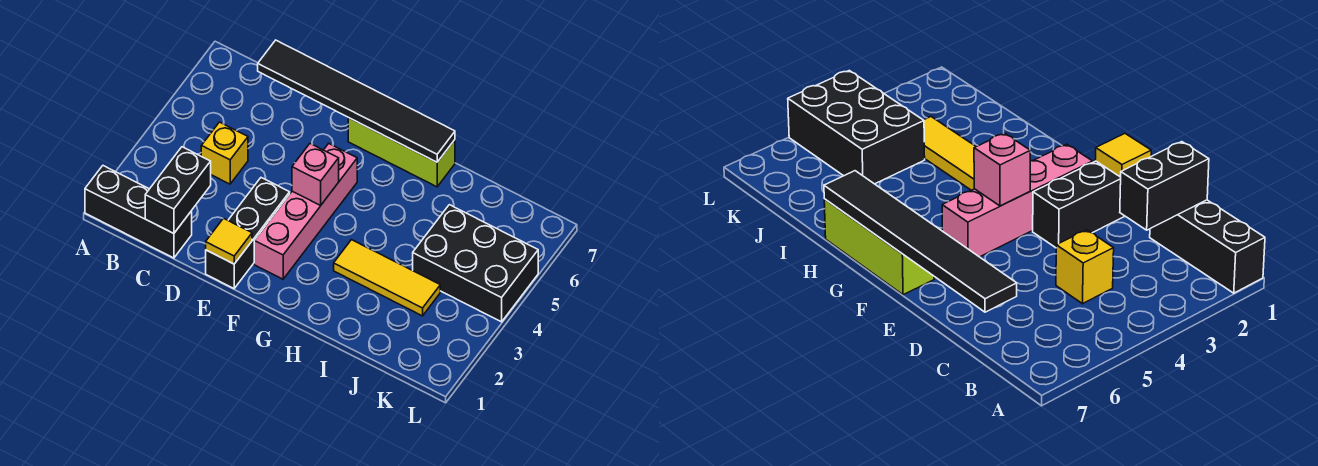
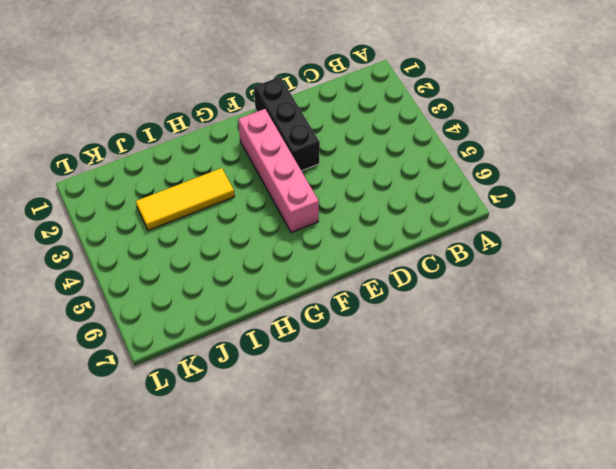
none -> black 1x3 brick [85,166,192,258]
none -> yellow 1x1 brick [201,122,248,184]

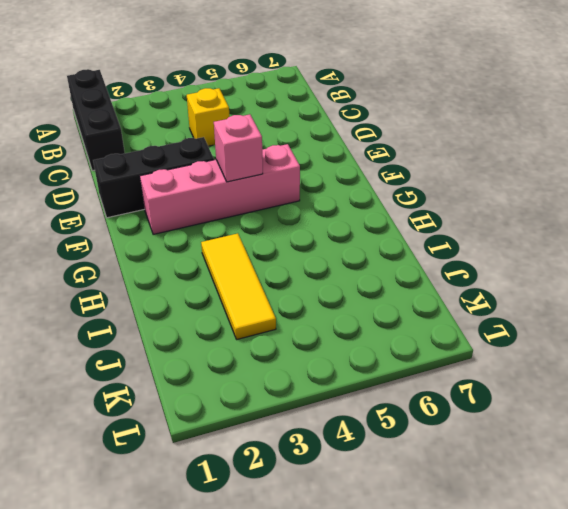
none -> lime 1x3 brick [348,118,455,187]
none -> black 2x3 brick [413,205,538,322]

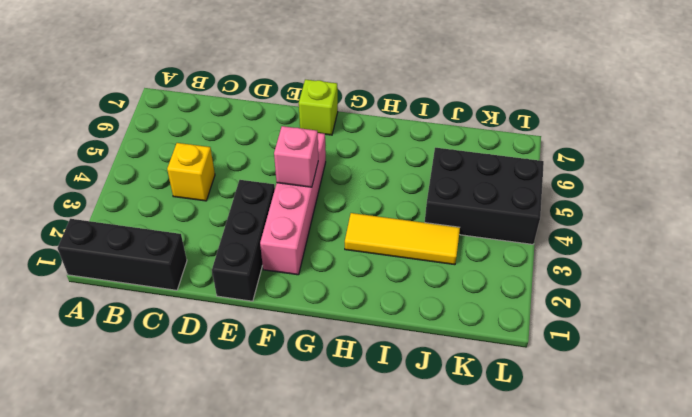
lime 1x1 brick [299,79,338,135] -> lime 1x3 brick [348,118,455,187]
none -> black 1x2 brick [145,147,211,234]
none -> black 1x6 tile [258,40,455,162]

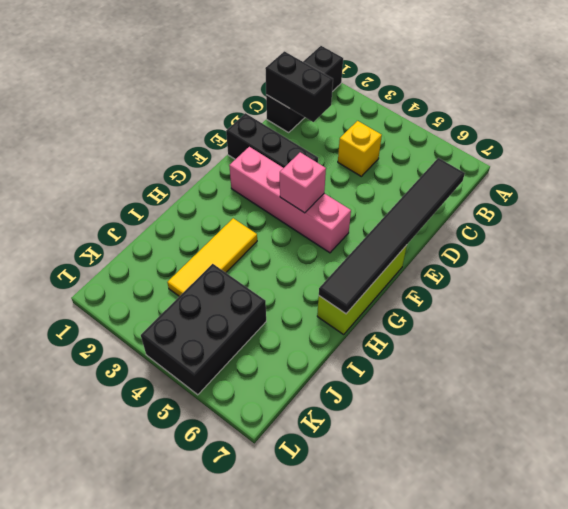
none -> yellow 1x1 tile [206,218,252,264]

